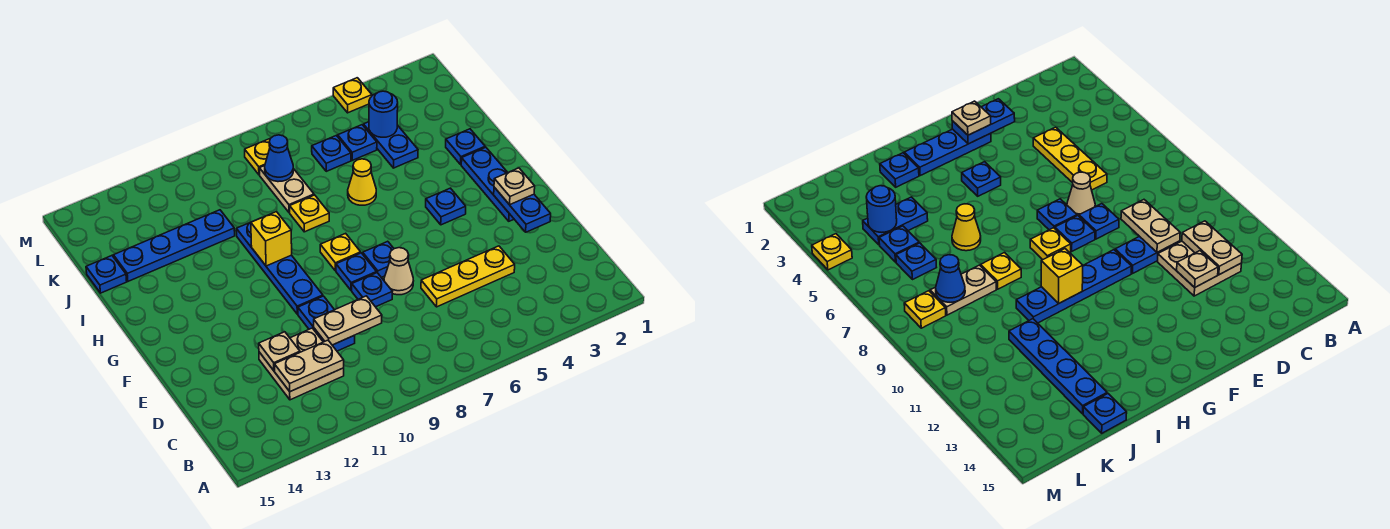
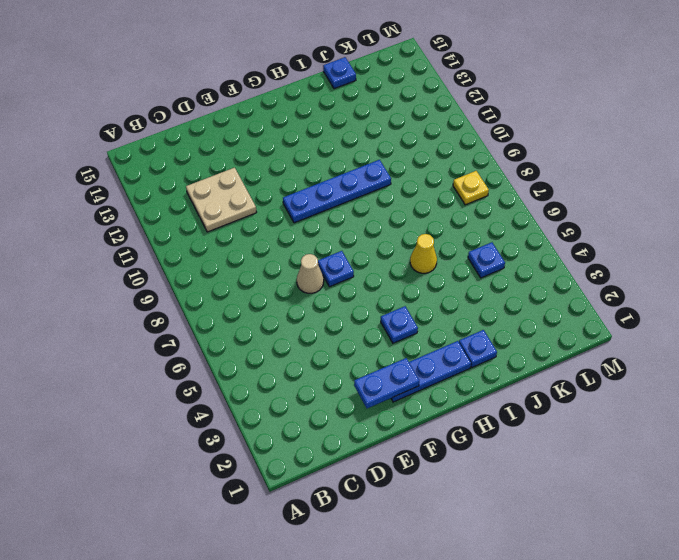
none -> yellow 1x3 plate [421,246,515,307]
none -> blue 1x2 plate [298,296,355,351]
none -> blue 1x1 plate [352,273,392,307]
none -> blue 1x1 plate [336,253,377,291]

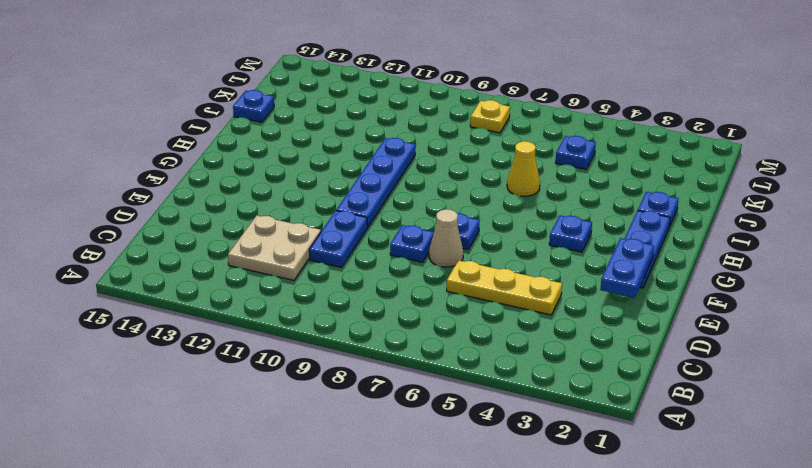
none -> blue 1x1 plate [336,253,377,291]
none -> yellow 1x1 plate [320,233,361,271]
none -> yellow 1x1 plate [290,195,329,232]
none -> blue 1x2 plate [363,122,418,168]

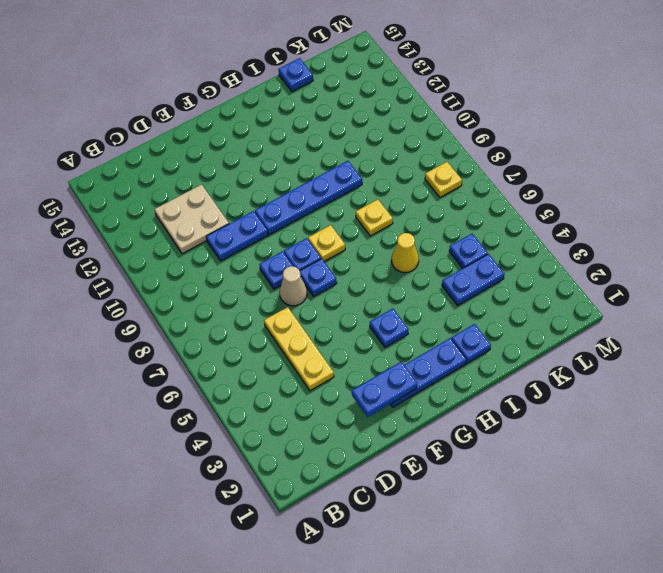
none -> tan 1x2 plate [259,166,314,213]
none -> blue 1x4 plate [113,210,235,281]
none -> blue 1x1 plate [312,135,351,171]
none -> yellow 1x1 plate [333,78,372,113]

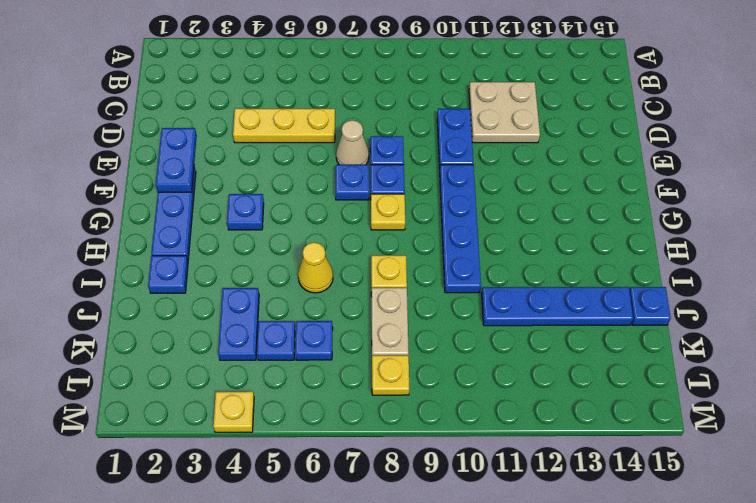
none -> tan 1x2 plate [274,340,344,392]
none -> tan 1x2 plate [314,296,382,345]
none -> tan 1x1 plate [259,332,300,371]
none -> yellow 1x1 brick [251,212,292,266]

